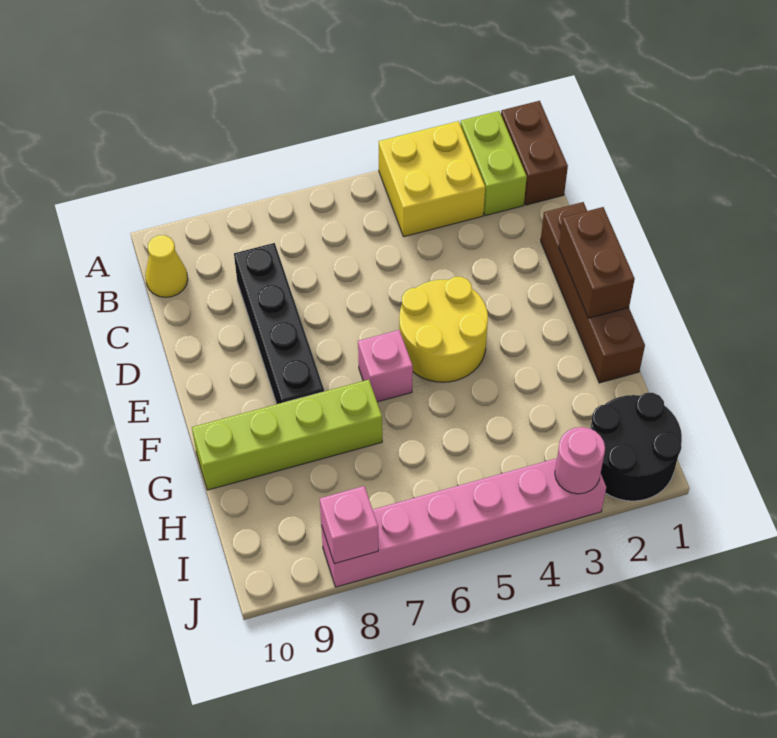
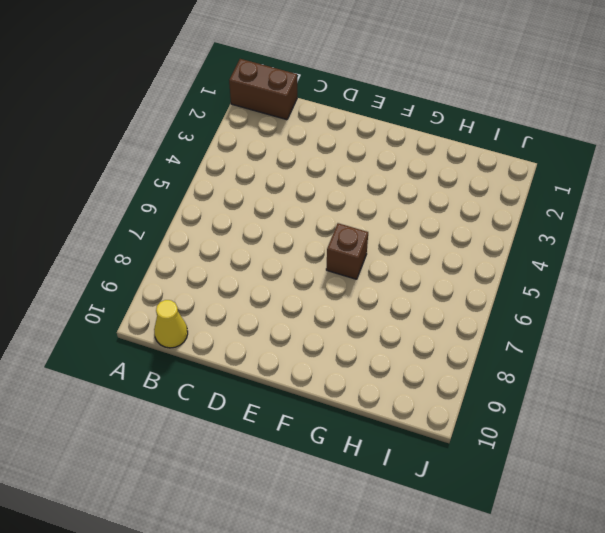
brown 1x1 brick [326,223,368,279] -> pink 1x1 brick [358,330,413,402]
none -> lime 1x2 brick [460,111,527,216]
none -> yellow 2x2 brick [379,121,485,237]
none -> black 1x4 brick [234,243,324,404]

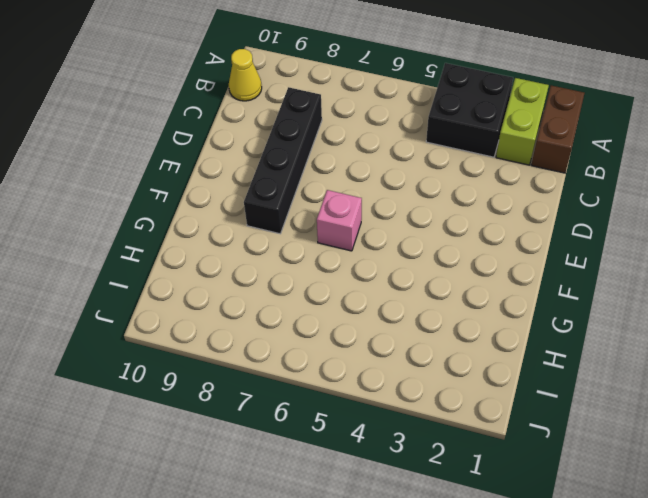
black 2x2 brick [426,63,513,157] -> yellow 2x2 brick [379,121,485,237]
none -> brown 1x4 brick [541,202,645,383]
none -> yellow 2x2 round brick [399,277,488,382]
none -> lime 1x4 brick [192,380,382,490]

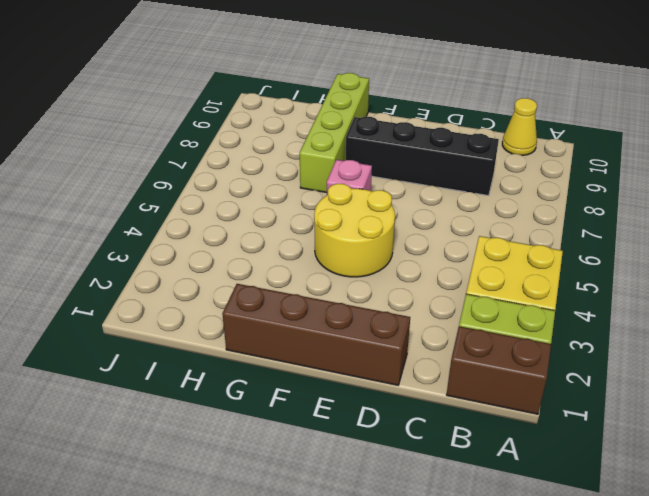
none -> black 2x2 round brick [590,393,682,501]
none -> pink 1x6 brick [321,458,606,587]
none -> brown 1x2 brick [559,207,635,318]

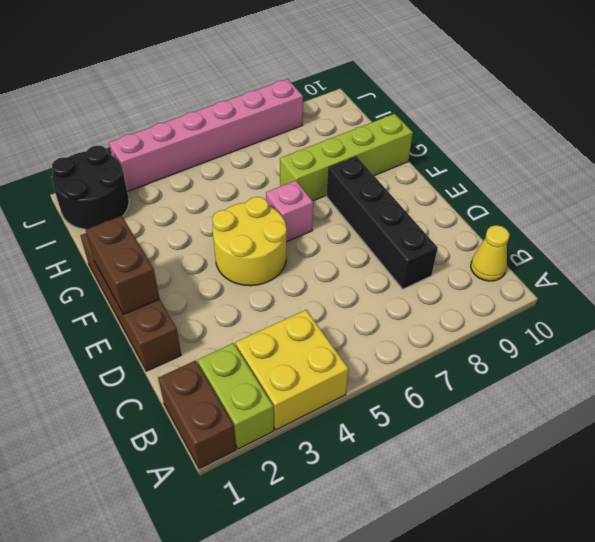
none -> pink 1x1 round brick [555,427,605,494]
none -> pink 1x1 brick [320,486,378,564]

